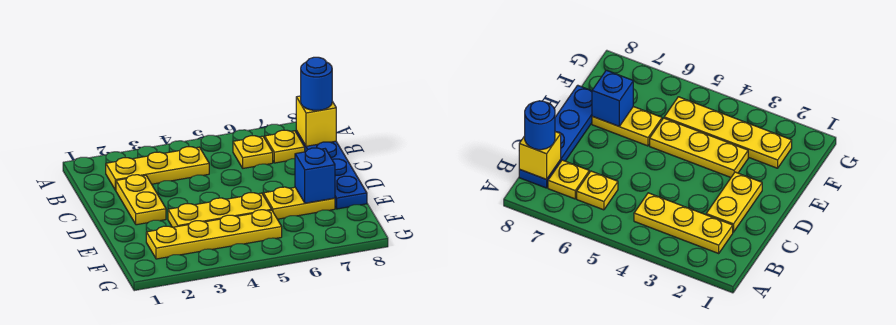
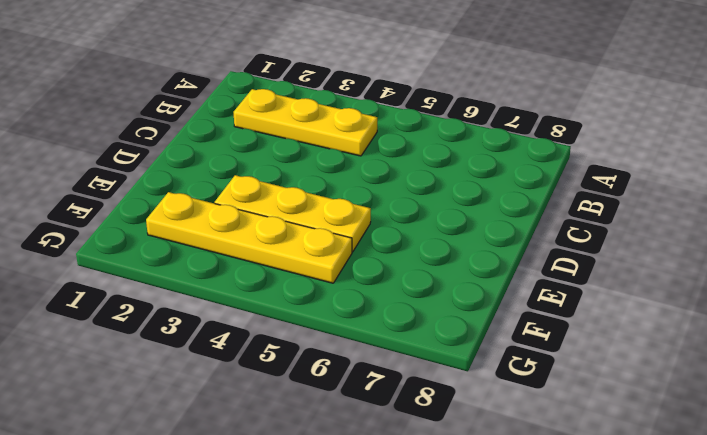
none -> yellow 1x1 plate [233,136,273,168]
none -> yellow 1x1 plate [265,130,305,163]

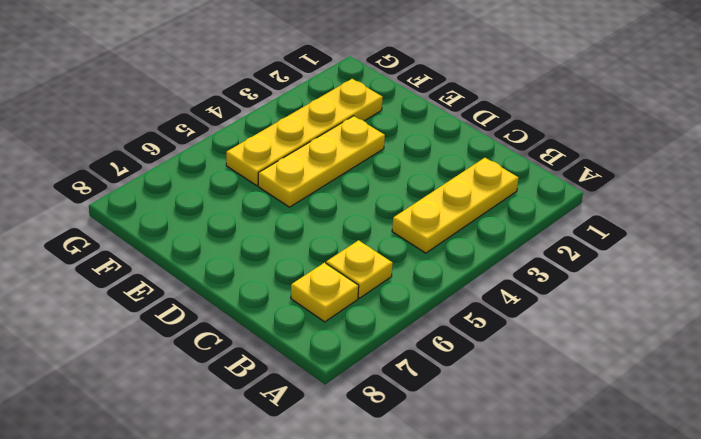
none -> blue 1x4 plate [296,131,367,209]
none -> yellow 1x2 plate [116,175,166,225]

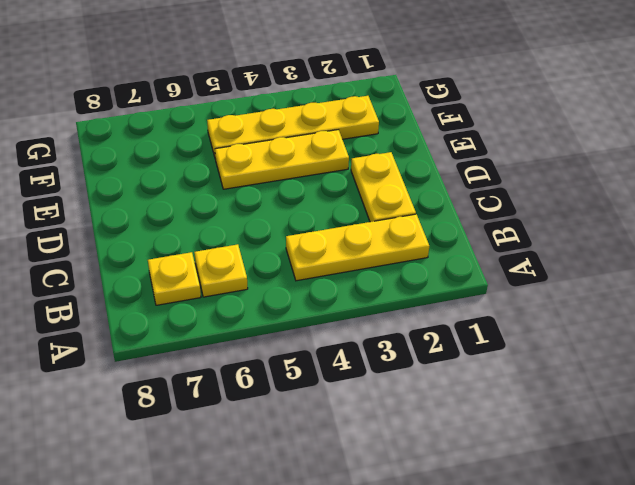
none -> blue 1x4 plate [296,131,367,209]
none -> yellow 1x2 plate [263,187,335,219]

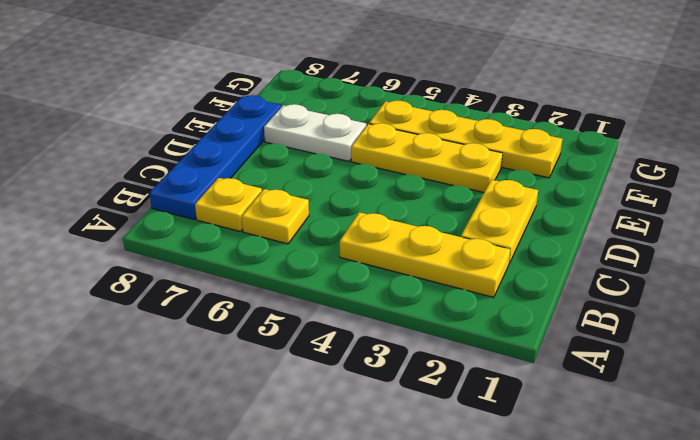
white 1x2 plate [264,104,366,161] -> yellow 1x2 plate [263,187,335,219]
none -> yellow 1x1 brick [296,96,336,146]
none -> blue 1x1 brick [295,148,335,203]

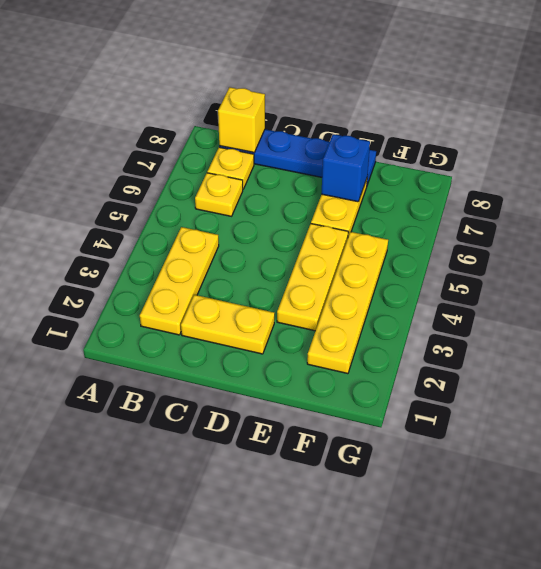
none -> blue 1x1 round brick [301,57,332,110]

